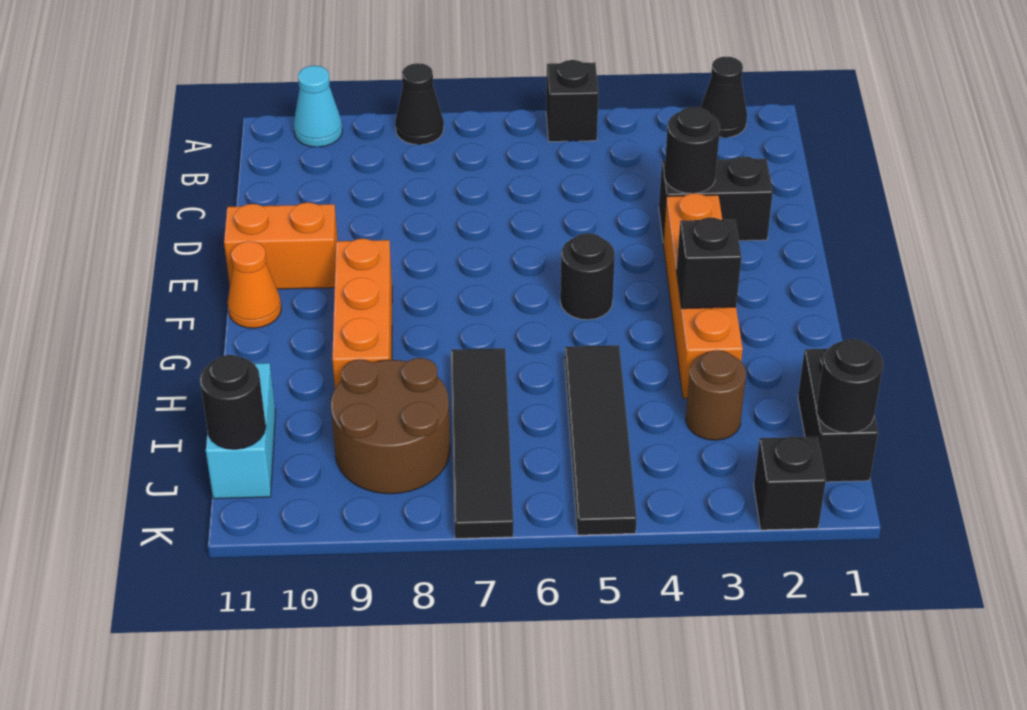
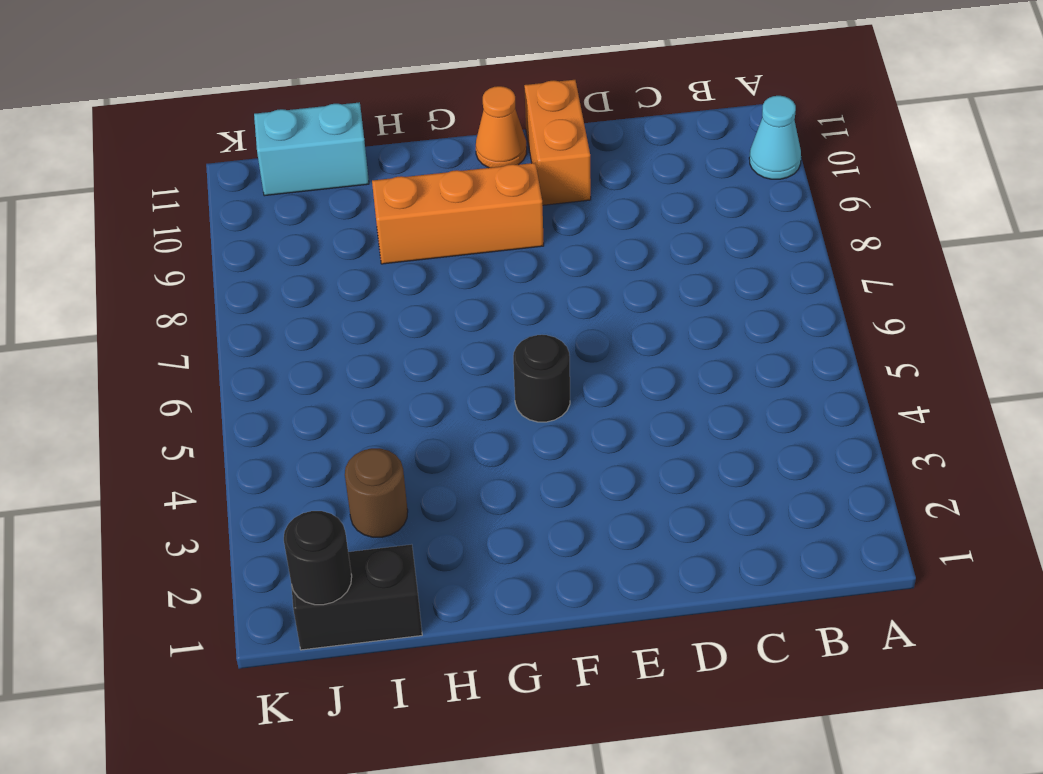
none -> black 1x1 cone [701,57,747,138]
none -> black 1x1 brick [546,60,599,142]
none -> black 1x1 cone [395,63,444,145]

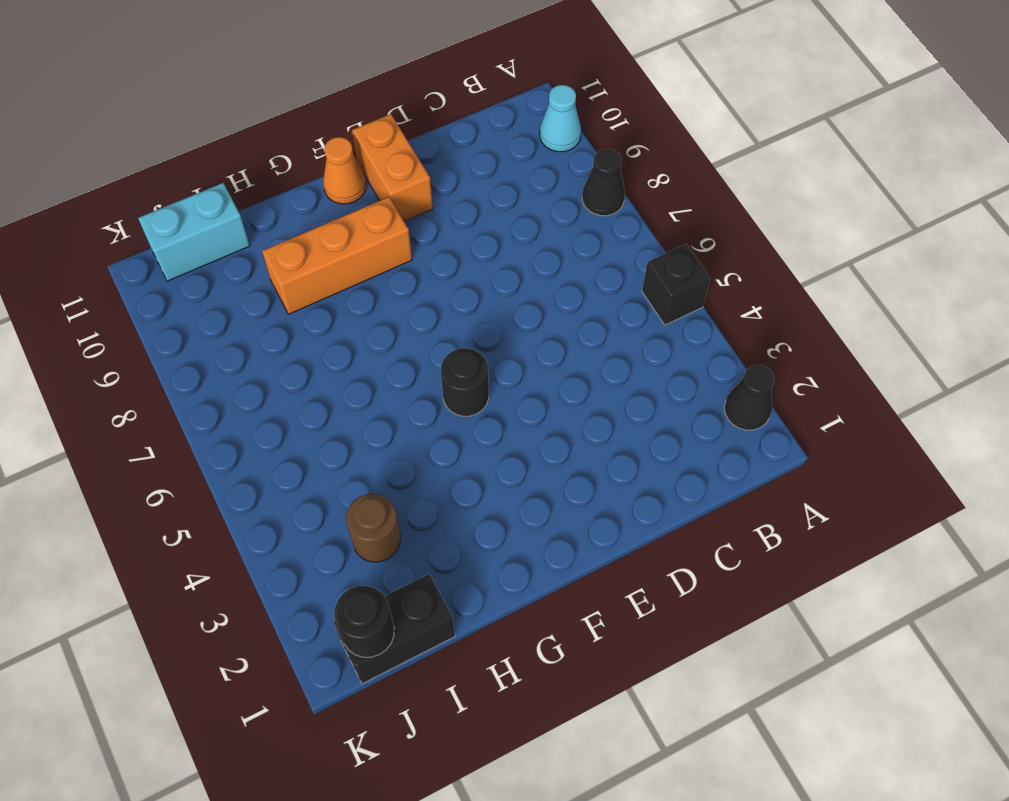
none -> black 1x2 brick [659,156,773,242]
none -> orange 1x4 brick [663,193,743,398]
none -> black 1x4 tile [565,345,637,535]

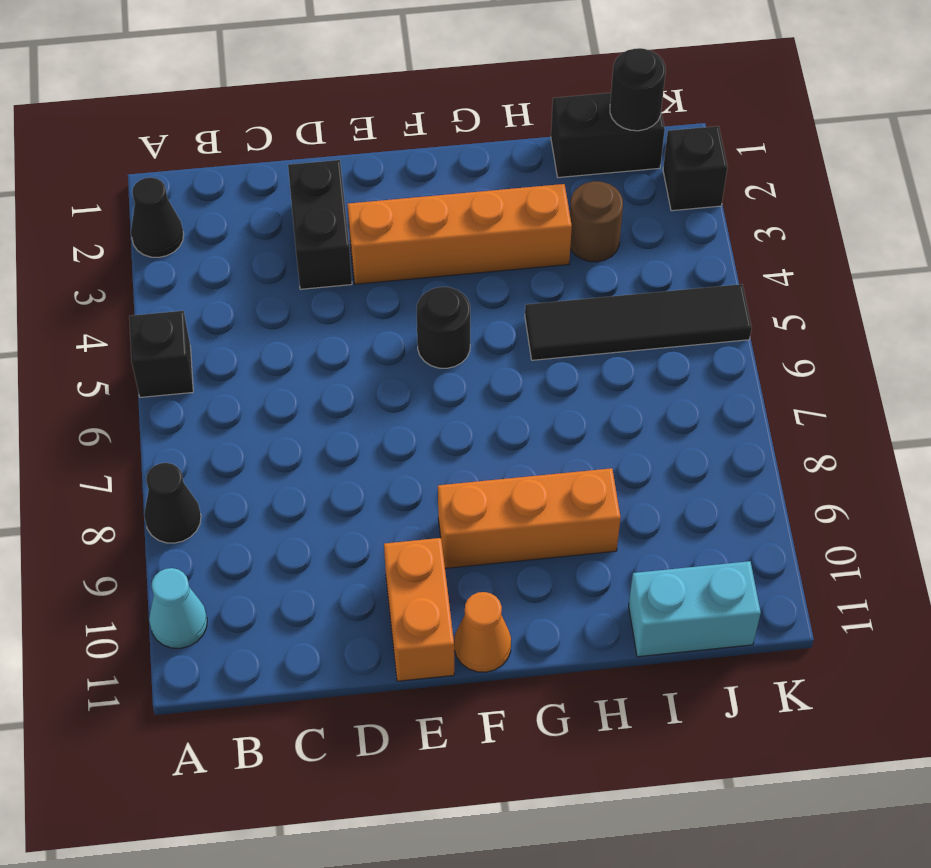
none -> black 1x4 tile [451,348,513,539]
none -> brown 2x2 round brick [331,358,450,494]
none -> black 1x1 round brick [664,107,720,193]

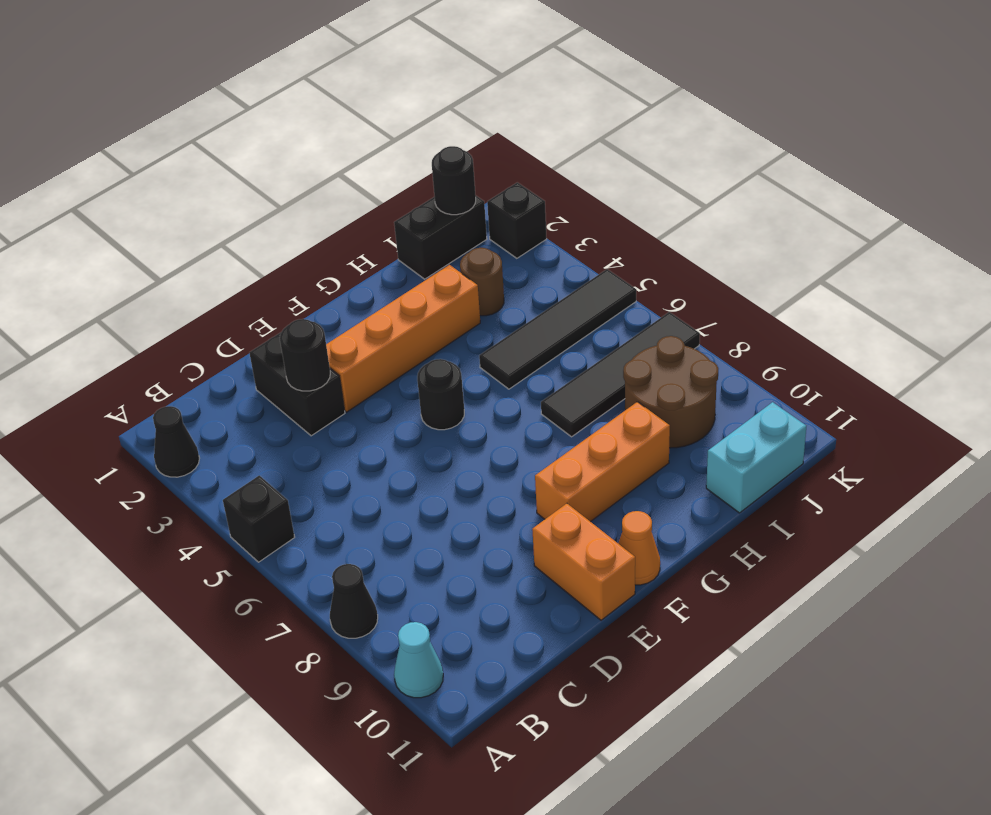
none -> black 1x1 brick [676,217,742,309]
none -> black 1x1 round brick [200,355,266,449]

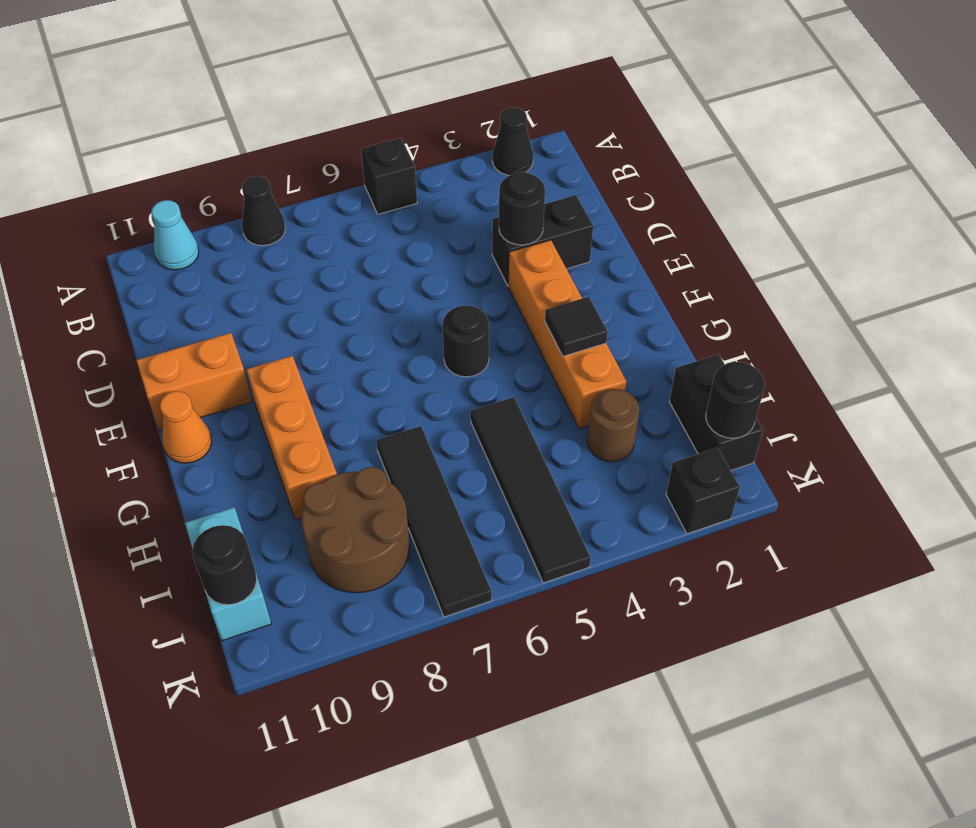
black 1x1 tile [545,297,608,356] -> black 1x1 brick [676,217,742,309]

